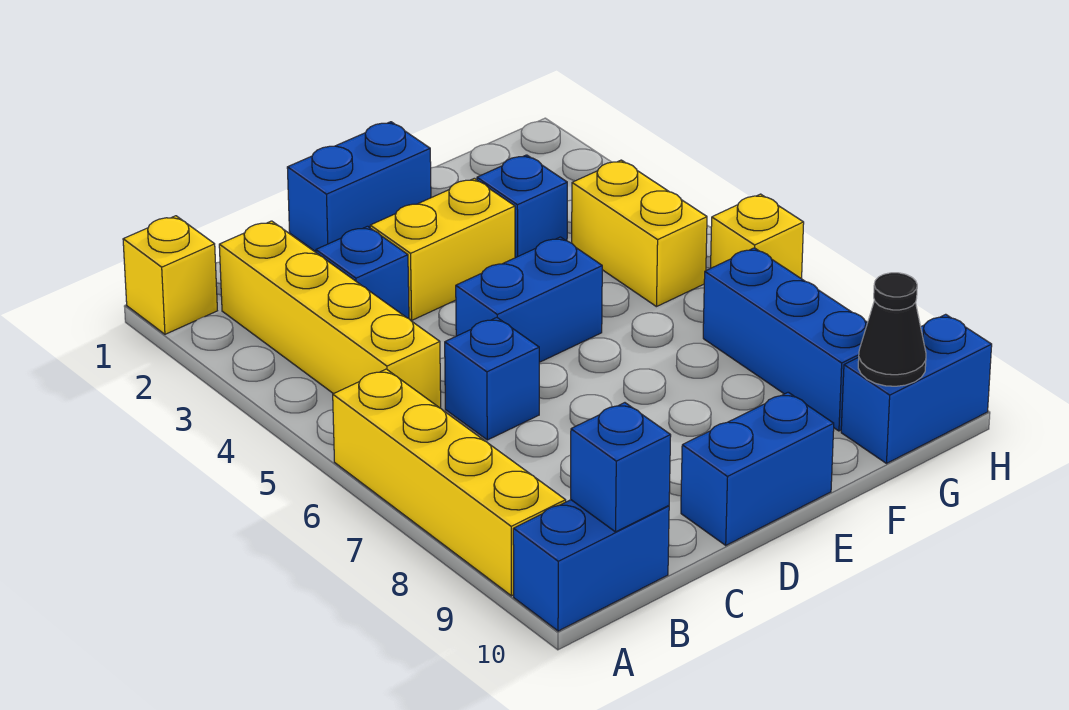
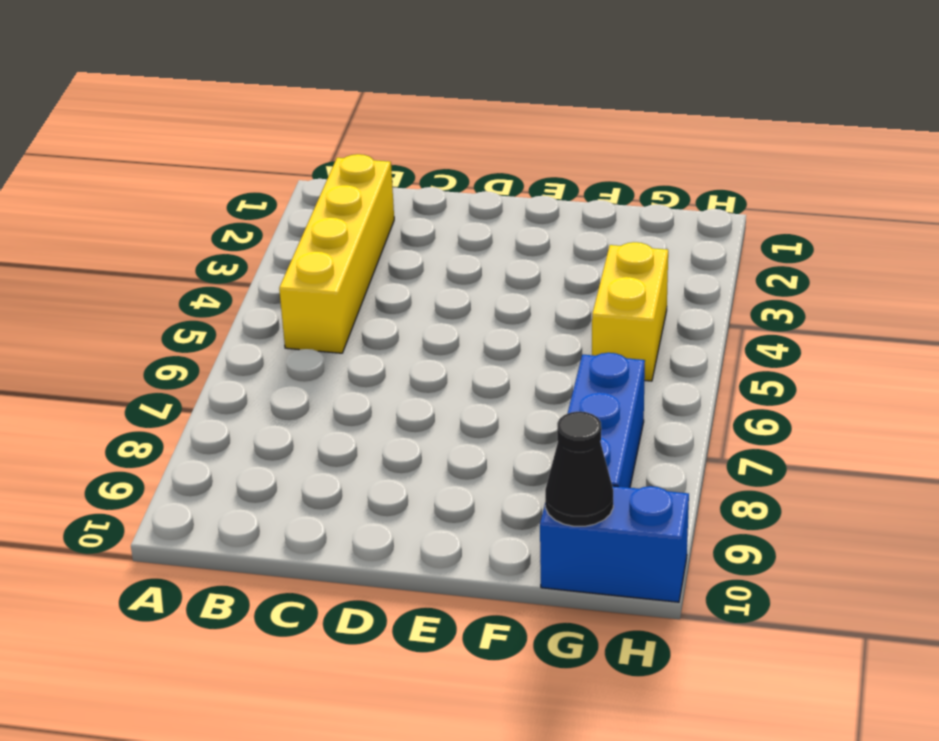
none -> yellow 1x1 brick [123,216,217,334]
none -> yellow 1x4 brick [333,369,566,596]
none -> blue 1x2 brick [513,500,669,631]

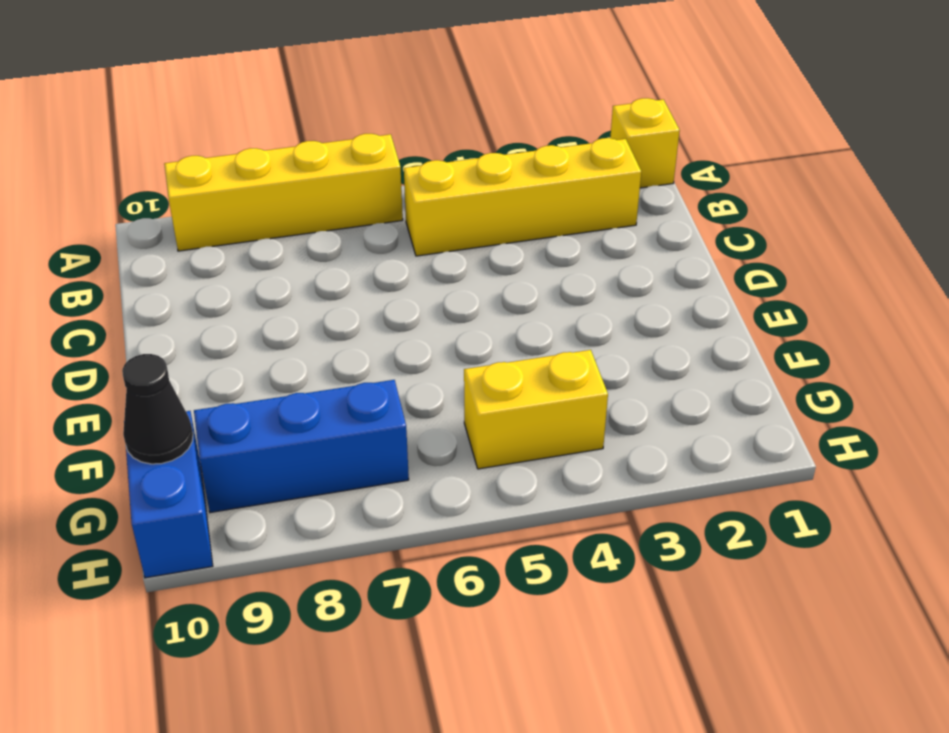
none -> blue 1x2 brick [513,500,669,631]
none -> blue 1x1 brick [316,226,409,319]
none -> blue 1x1 brick [445,318,539,440]

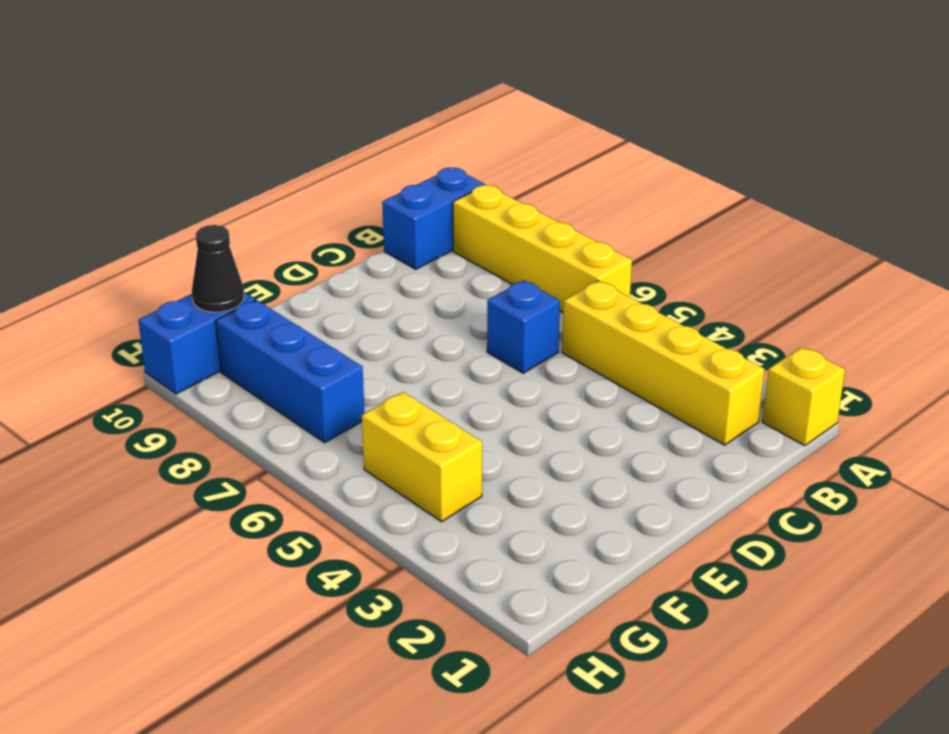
none -> blue 1x1 brick [316,226,409,319]
none -> blue 1x2 brick [287,122,431,252]
none -> yellow 1x2 brick [370,178,515,320]

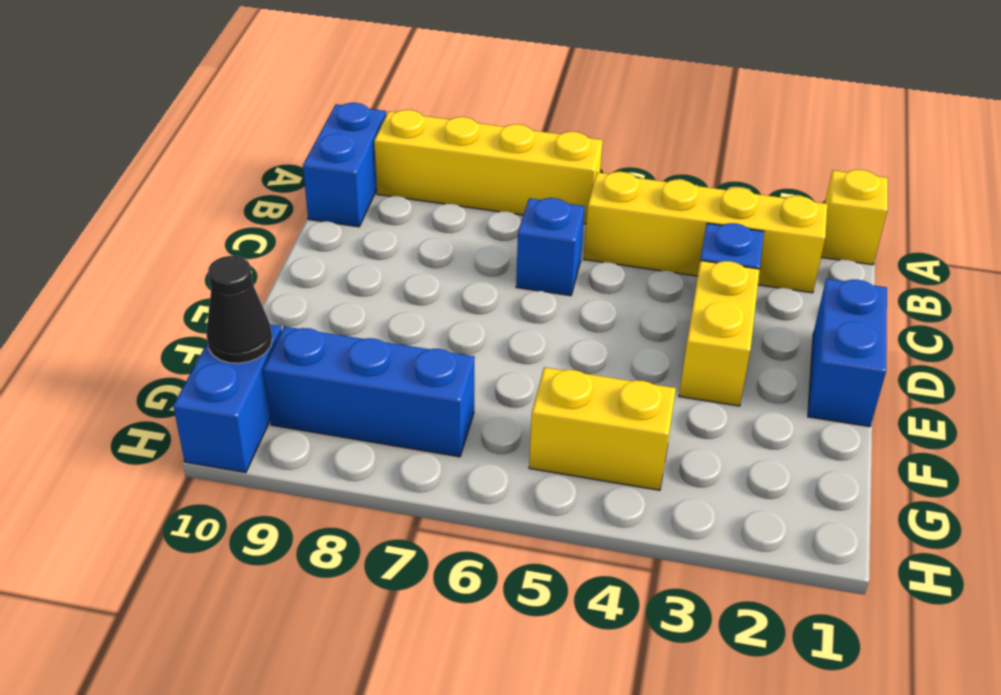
none -> blue 1x2 brick [456,237,602,362]
none -> blue 1x2 brick [681,392,834,545]
none -> blue 1x1 brick [477,155,567,258]

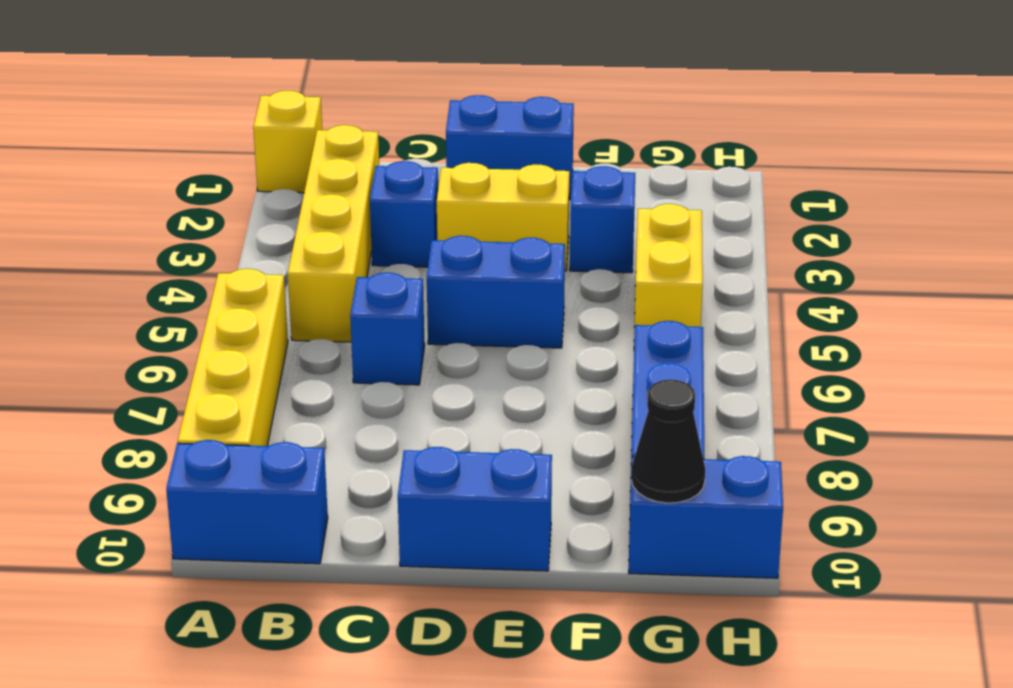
none -> yellow 1x1 brick [711,194,804,279]
none -> blue 1x1 brick [571,403,671,532]

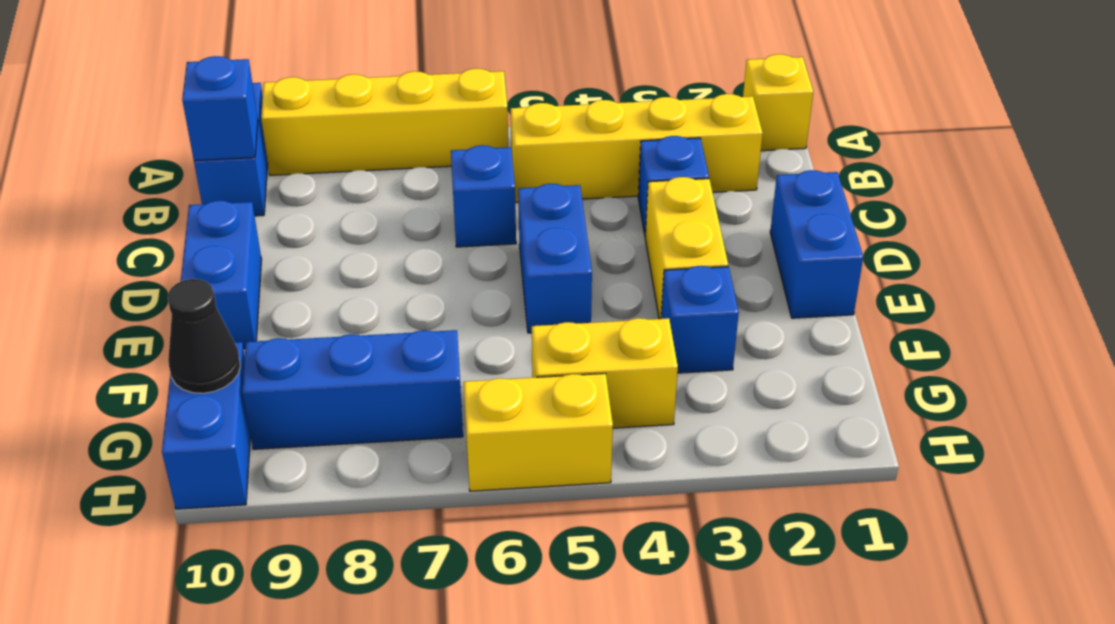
yellow 1x2 brick [464,373,613,491] -> yellow 1x1 brick [711,194,804,279]

